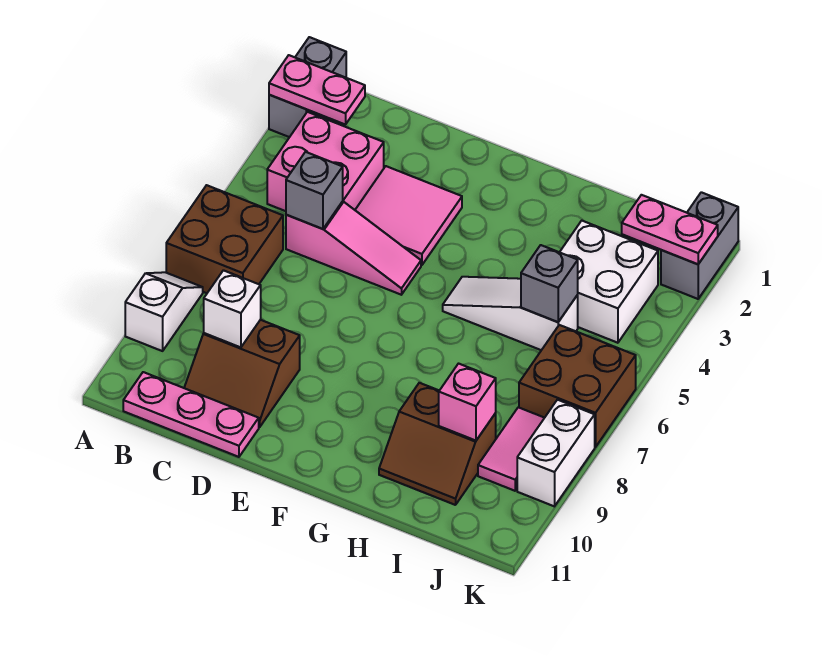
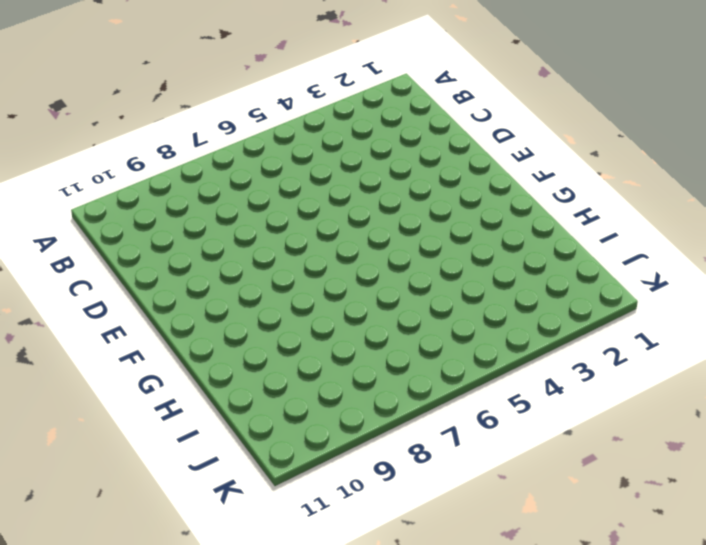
none -> grey 1x2 brick [269,37,346,137]
none -> brown 2x2 brick [166,185,283,293]
none -> white 1x2 slope [125,272,203,351]

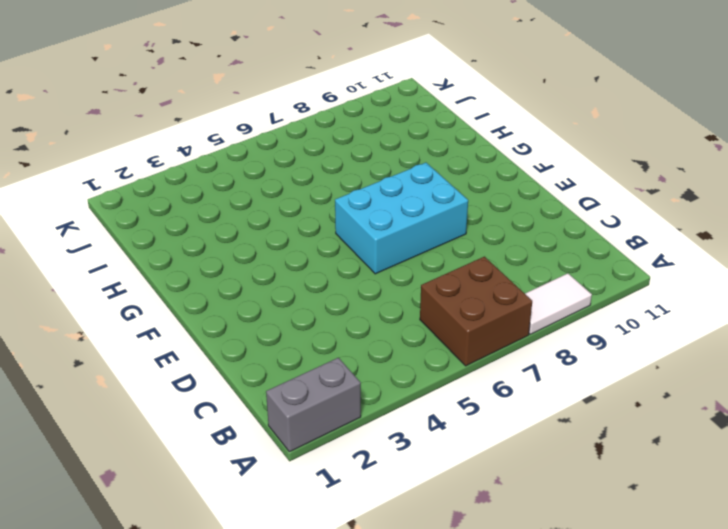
white 1x2 tile [525,273,592,334] -> white 1x2 slope [125,272,203,351]
cyan 2x3 brick [335,163,468,274] -> none
none -> pink 2x2 brick [267,112,384,211]
none -> pink 1x3 plate [123,372,259,457]
none -> pink 1x3 slope [286,201,421,295]

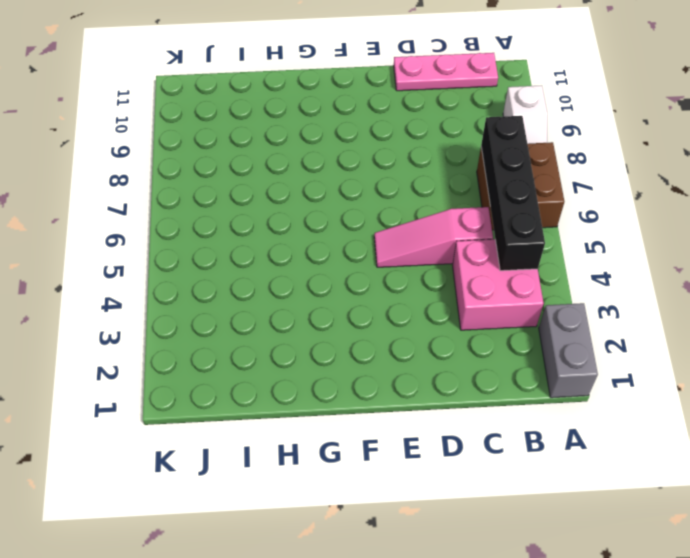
black 1x4 brick [481,116,545,271] -> none
none -> brown 2x2 slope [184,320,300,427]
none -> pink 2x2 tile [355,166,462,265]
none -> white 1x3 slope [443,277,578,350]

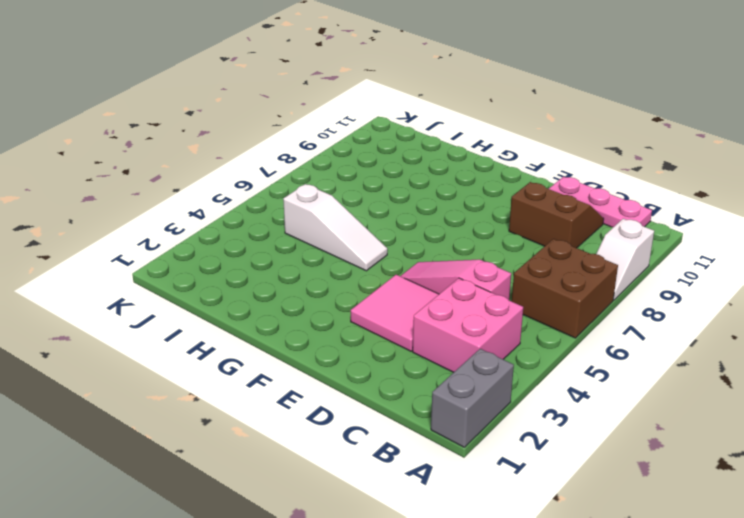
none -> brown 2x2 slope [379,383,496,505]
none -> white 2x2 brick [560,221,658,343]
none -> brown 2x2 brick [519,325,636,447]

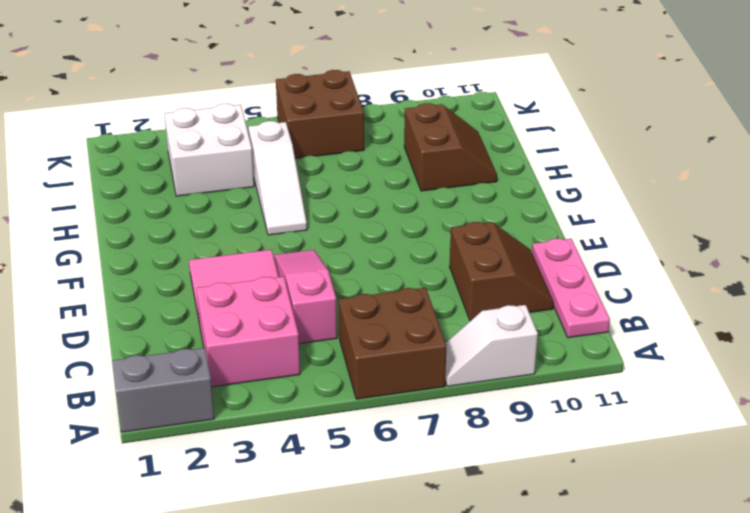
none -> pink 1x2 tile [478,407,544,491]
none -> grey 1x2 brick [661,192,738,299]
none -> white 1x2 brick [517,400,595,506]

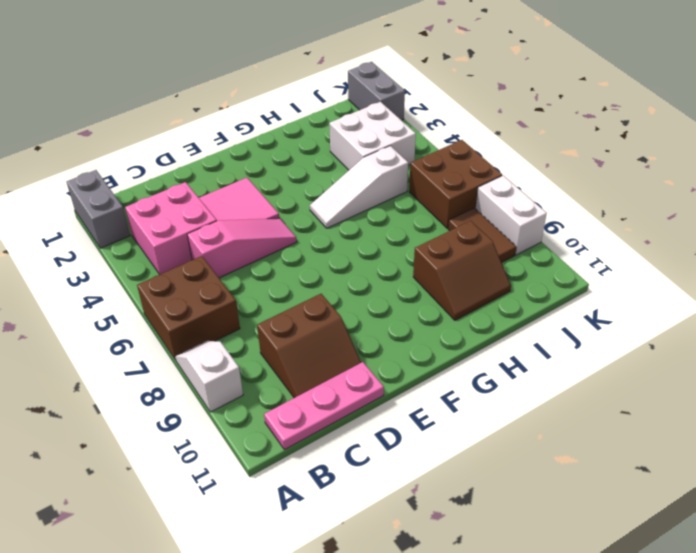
brown 1x2 tile [448,208,516,263] -> pink 1x2 tile [478,407,544,491]
none -> pink 1x2 plate [269,55,365,125]
none -> grey 1x1 brick [286,152,343,229]
none -> white 1x1 brick [204,270,261,347]

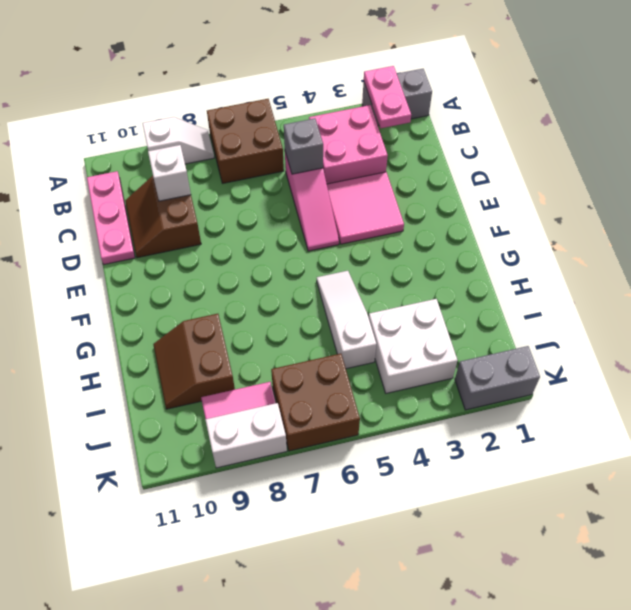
none -> grey 1x1 brick [521,245,578,322]
none -> pink 1x1 brick [439,364,496,441]
none -> pink 1x2 plate [622,195,718,264]

